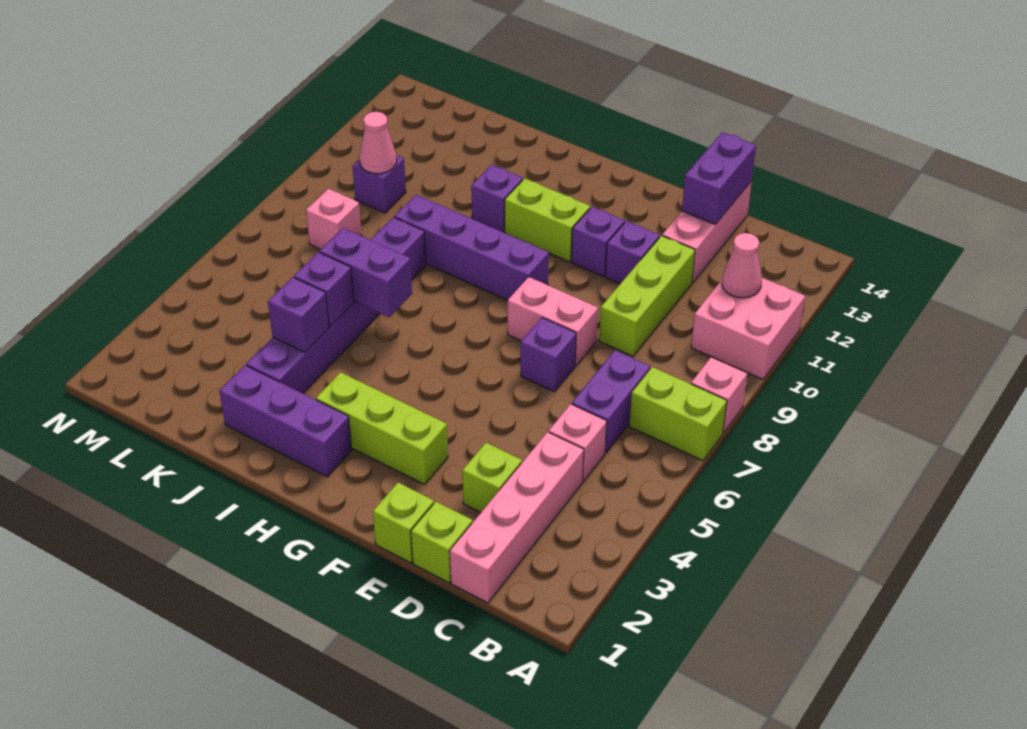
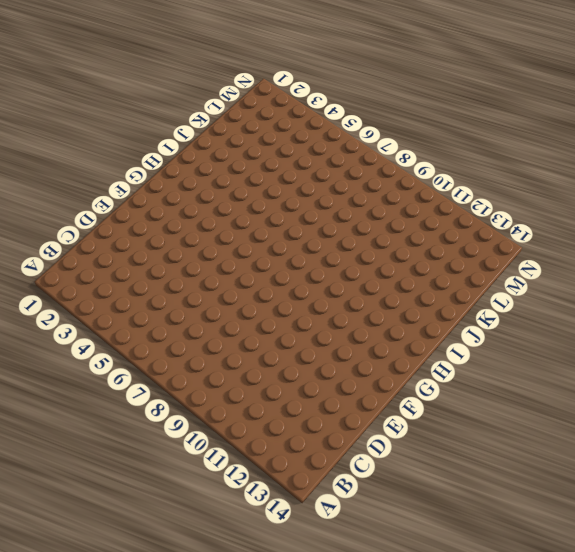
none -> lime 1x2 brick [629,367,727,461]
none -> pink 1x1 brick [691,357,747,433]
none -> pink 2x2 brick [691,278,805,379]

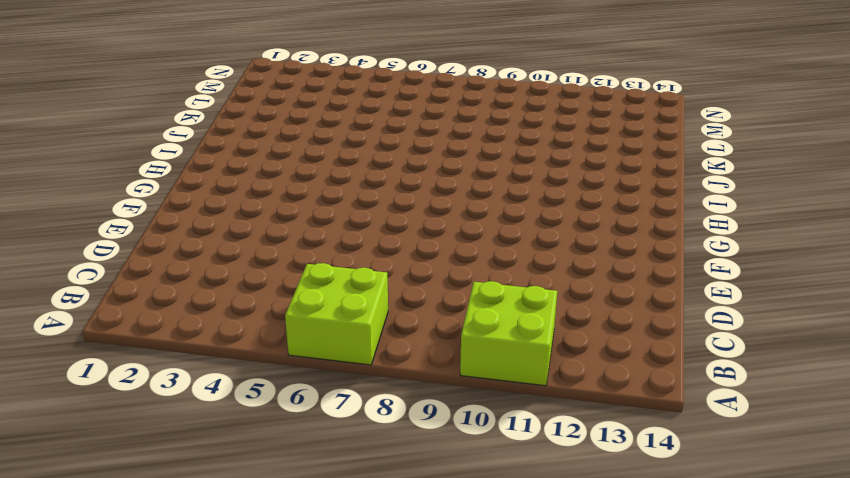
lime 2x2 brick [285,263,388,365] -> lime 1x2 brick [629,367,727,461]
lime 2x2 brick [460,281,557,386] -> pink 2x2 brick [691,278,805,379]
none -> pink 1x1 brick [691,357,747,433]
none -> pink 1x4 brick [450,432,584,603]
none -> pink 1x1 brick [549,404,607,482]

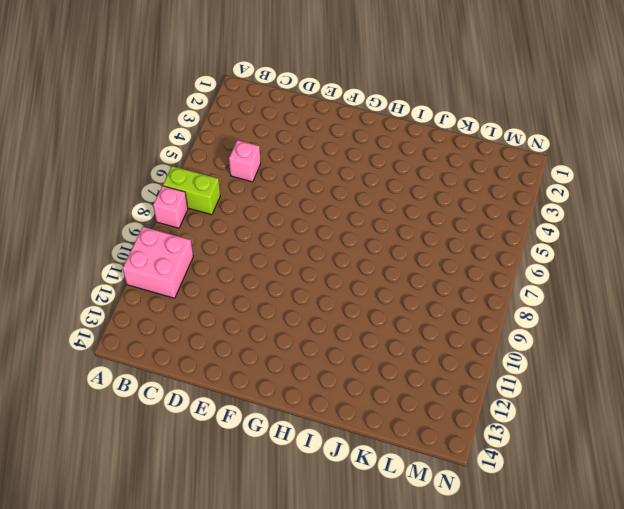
none -> pink 1x4 brick [450,432,584,603]
none -> purple 1x2 brick [572,350,650,453]
none -> lime 1x1 brick [411,502,473,583]

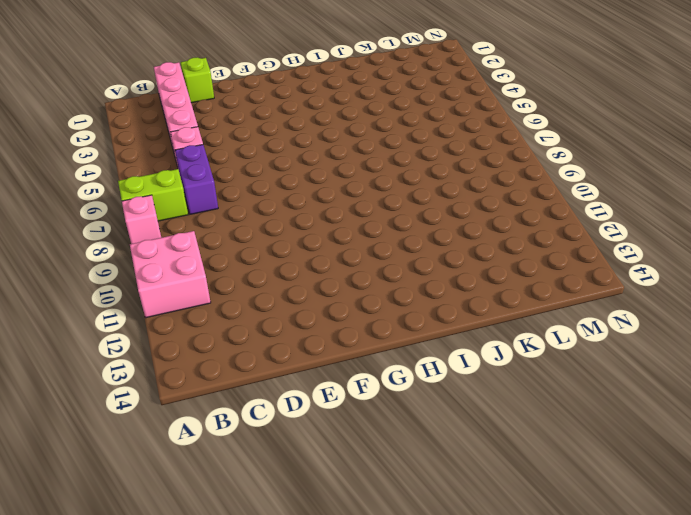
none -> lime 1x1 brick [462,443,522,513]
none -> lime 1x3 brick [599,236,695,356]
none -> pink 1x3 brick [662,181,752,283]

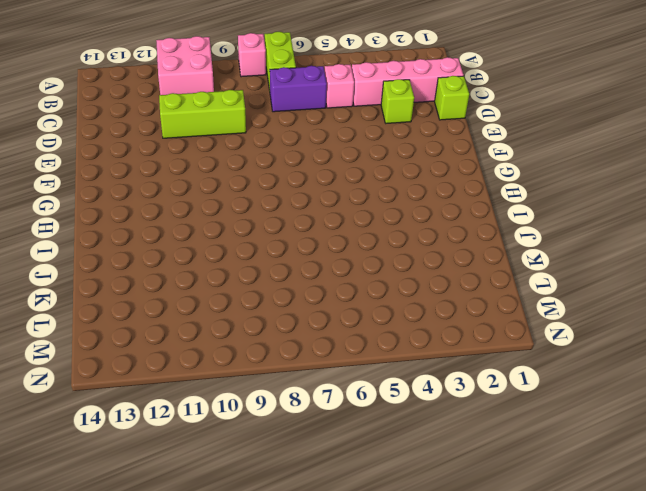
none -> pink 1x3 brick [662,181,752,283]
none -> lime 1x1 brick [373,483,434,563]
none -> purple 1x1 brick [521,318,576,392]

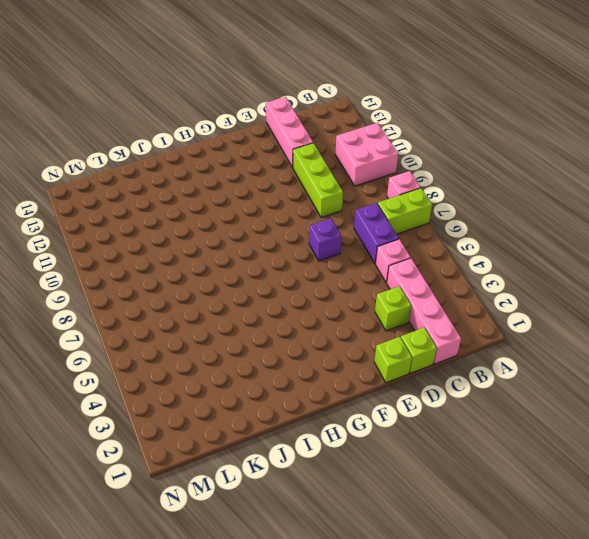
none -> pink 1x2 brick [508,277,598,366]
none -> purple 1x1 brick [605,221,660,284]
none -> lime 1x3 brick [316,372,448,484]

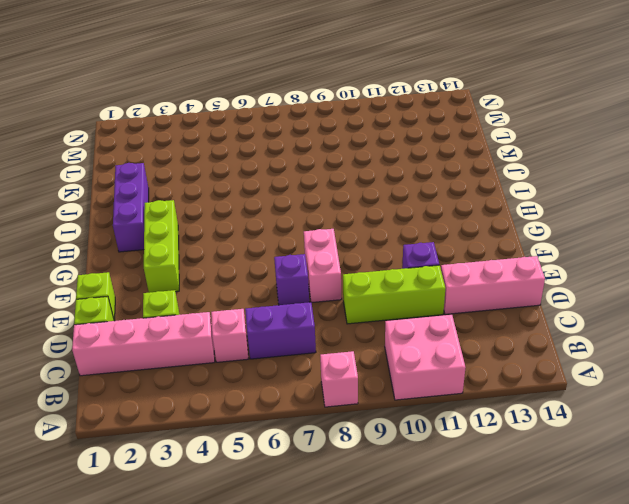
none -> lime 1x2 brick [629,367,727,461]
none -> purple 1x1 brick [571,207,625,277]
none -> purple 1x4 brick [394,195,549,300]

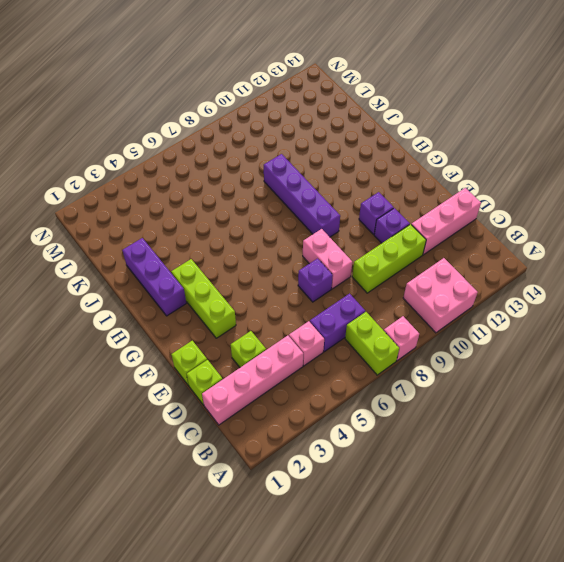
none -> lime 1x2 brick [505,178,590,262]
none -> purple 1x1 brick [471,165,523,232]
none -> purple 1x6 brick [246,217,426,394]

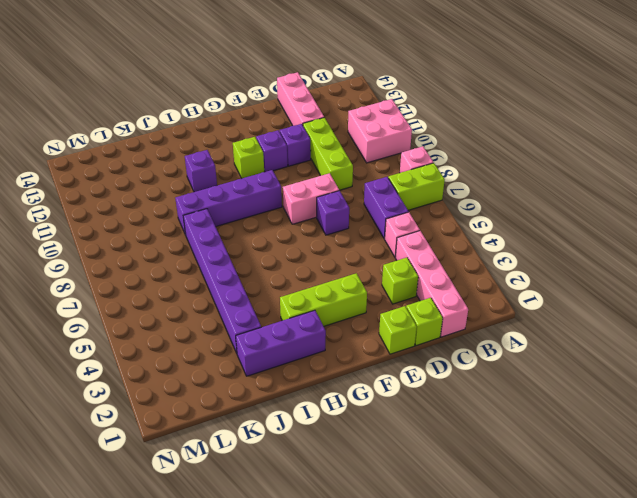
lime 1x1 brick [233,137,264,178] -> lime 1x2 brick [505,178,590,262]
none -> pink 1x1 brick [306,189,362,249]
none -> purple 1x1 brick [353,155,406,213]
none -> pink 1x1 cone [722,233,762,298]

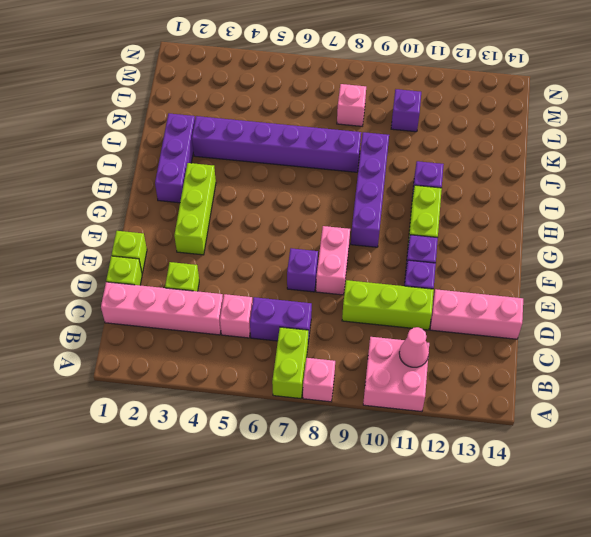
none -> purple 1x2 brick [682,132,756,224]
none -> purple 1x2 brick [319,228,412,317]
none -> purple 1x1 brick [268,277,329,353]

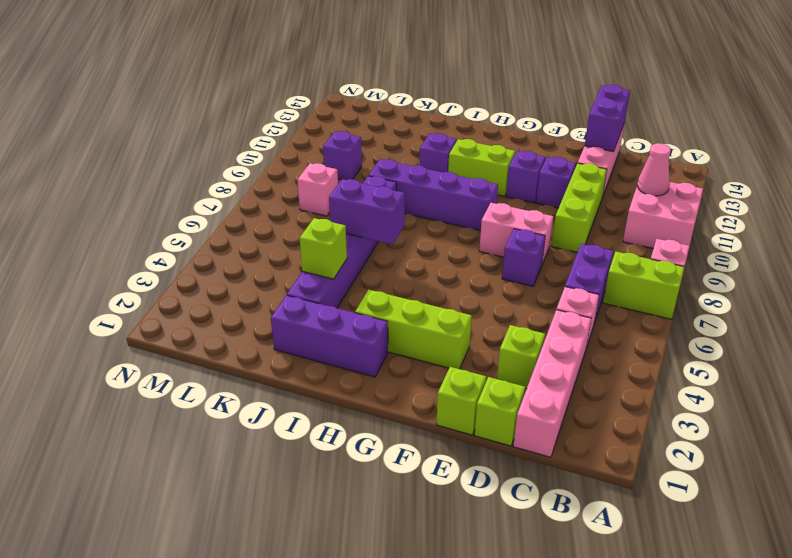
lime 1x1 brick [300,218,347,279] -> purple 1x1 brick [268,277,329,353]
none -> purple 1x1 brick [294,252,354,327]
none -> pink 1x1 cone [359,112,397,174]

